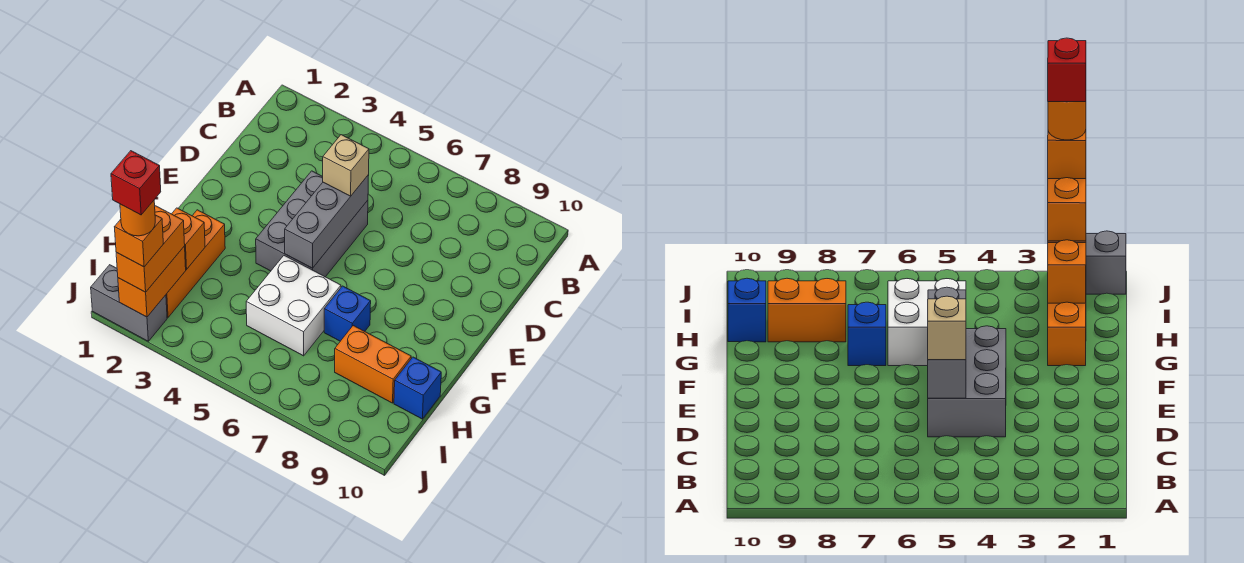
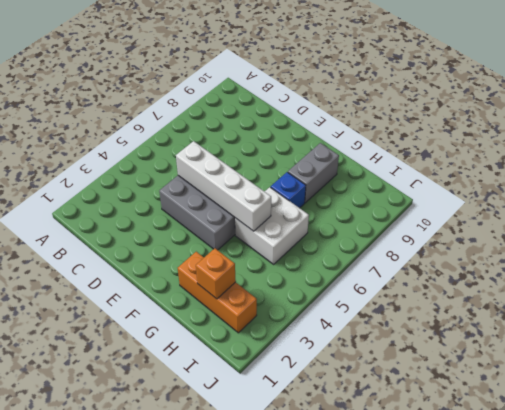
white 1x4 brick [176,141,271,231] -> grey 1x3 brick [285,175,369,268]
grey 1x2 brick [288,143,339,203] -> grey 1x2 brick moved to [91,265,167,341]
none -> orange 1x2 brick [335,326,411,403]
none -> blue 1x1 brick [394,357,441,419]
none -> orange 1x2 brick [118,246,186,317]

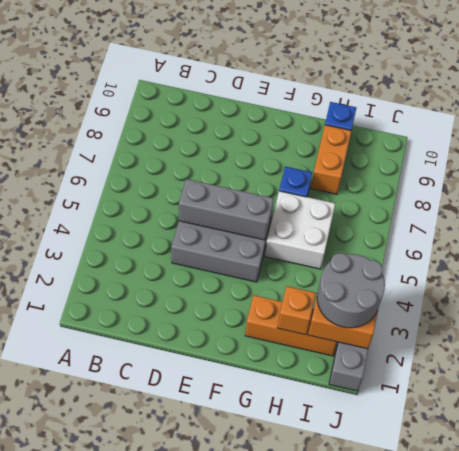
grey 2x2 round brick [317,253,385,328] -> orange 1x2 brick [116,206,185,292]
none -> tan 1x1 brick [323,135,369,196]
none -> orange 1x1 brick [115,215,163,267]
none -> orange 1x1 round brick [120,201,155,236]

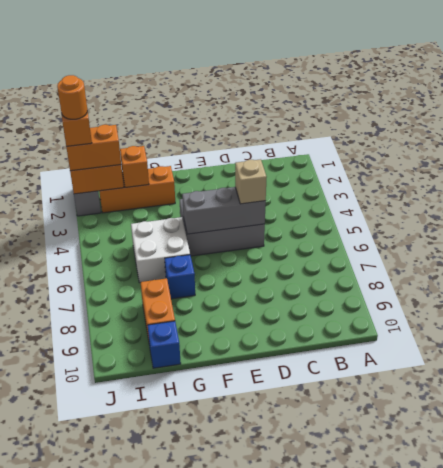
none -> red 1x1 brick [111,151,161,215]

